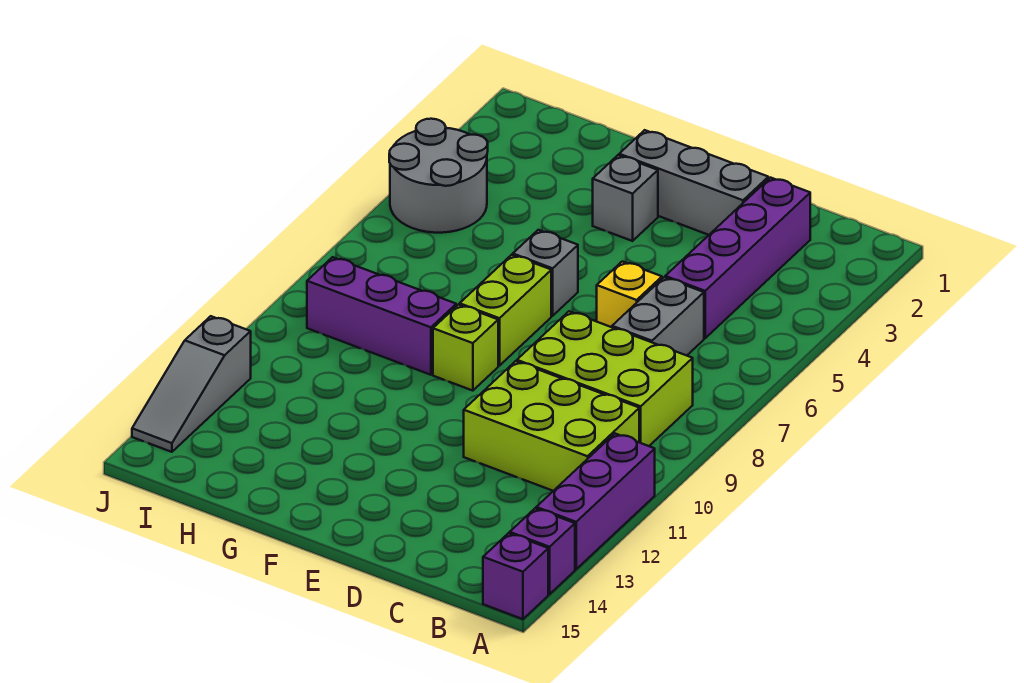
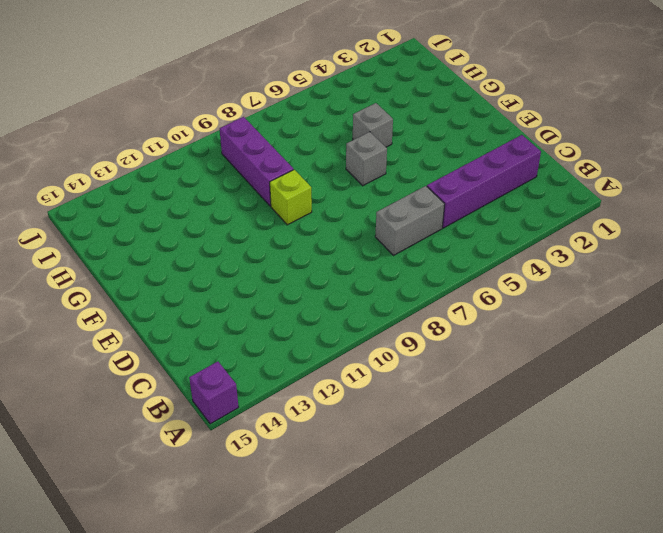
grey 1x1 brick [353,103,393,147] -> grey 1x1 brick moved to [593,155,658,241]
none -> purple 1x3 brick [536,434,655,569]
none -> purple 1x1 brick [510,508,575,594]
none -> lime 2x3 brick [517,311,693,446]

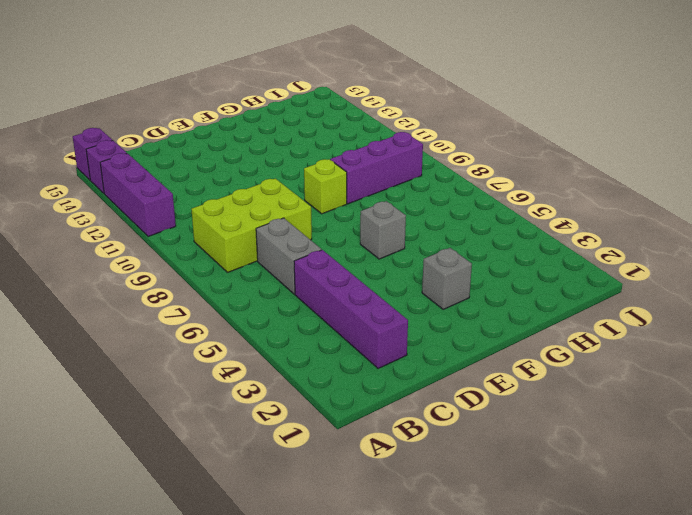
none -> lime 2x3 brick [464,361,639,491]
none -> grey 1x3 brick [619,130,768,235]
none -> yellow 1x1 brick [597,262,662,327]

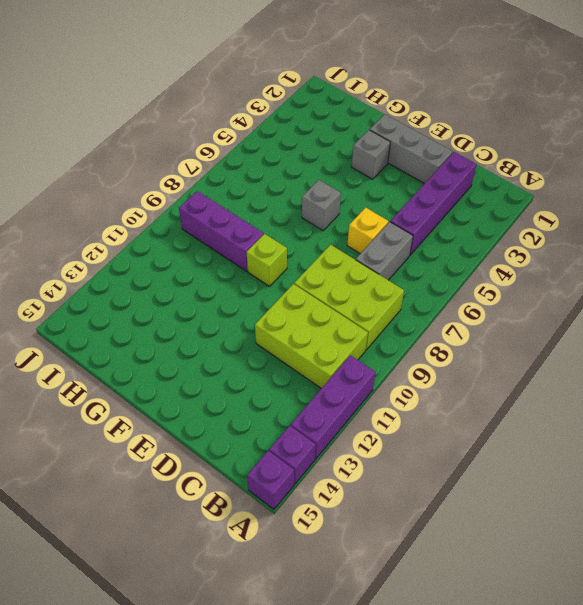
none -> lime 1x2 brick [460,255,551,366]
none -> grey 2x2 round brick [389,119,488,233]
none -> grey 1x3 slope [132,316,251,452]

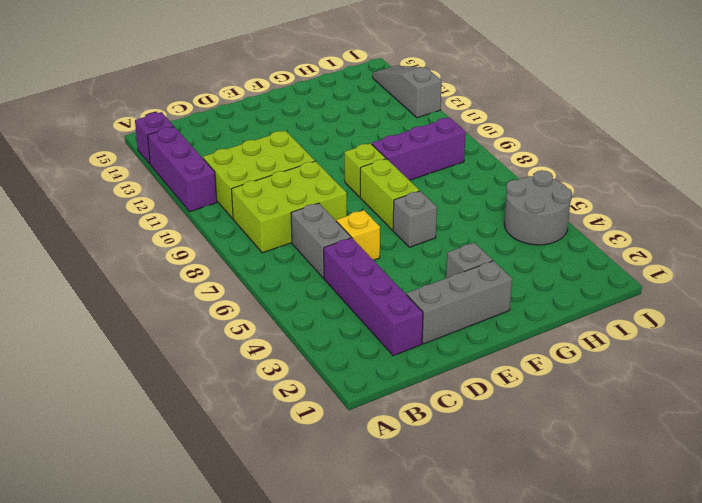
none -> purple 1x1 brick [483,533,548,619]

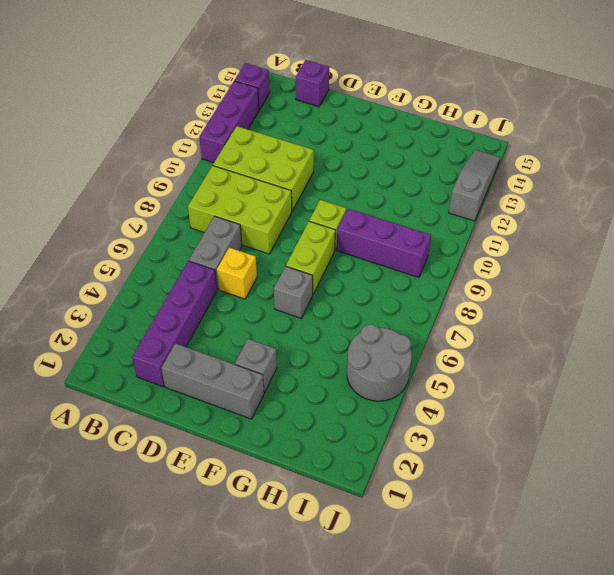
purple 1x1 brick [296,60,329,107] -> purple 1x1 brick moved to [483,533,548,619]

